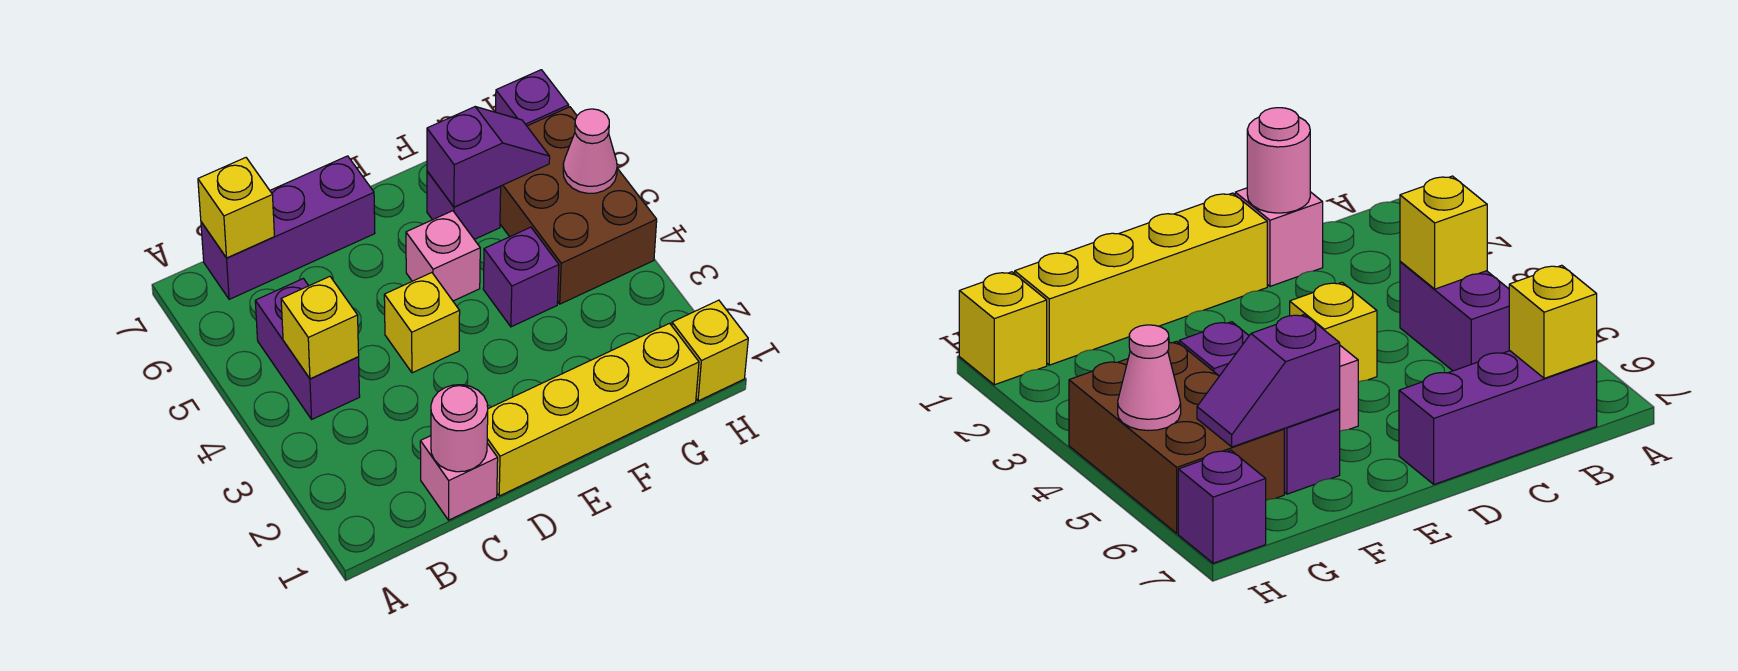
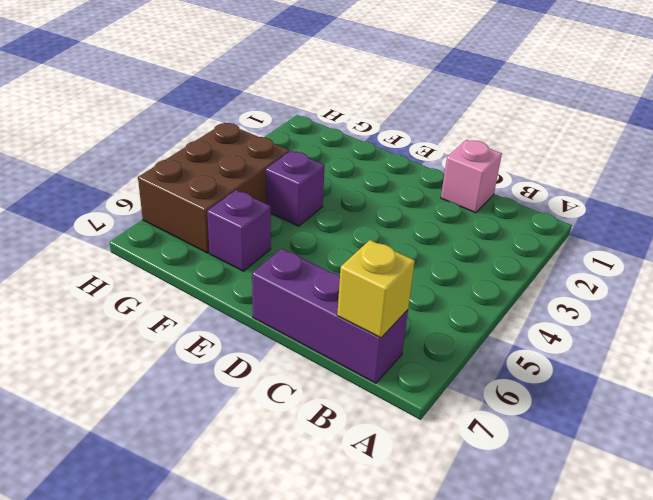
none -> purple 1x2 brick [255,279,360,419]
none -> yellow 1x4 brick [487,323,699,496]
none -> yellow 1x1 brick [384,273,460,373]

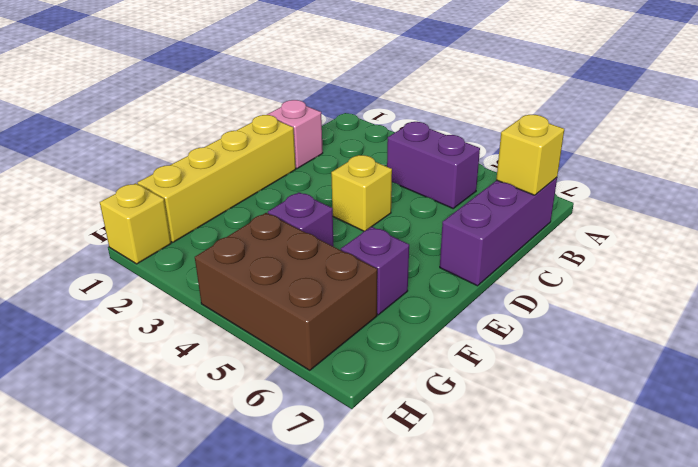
none -> pink 1x1 brick [406,211,480,301]
none -> purple 1x1 brick [496,70,569,126]
none -> yellow 1x1 brick [281,277,359,379]

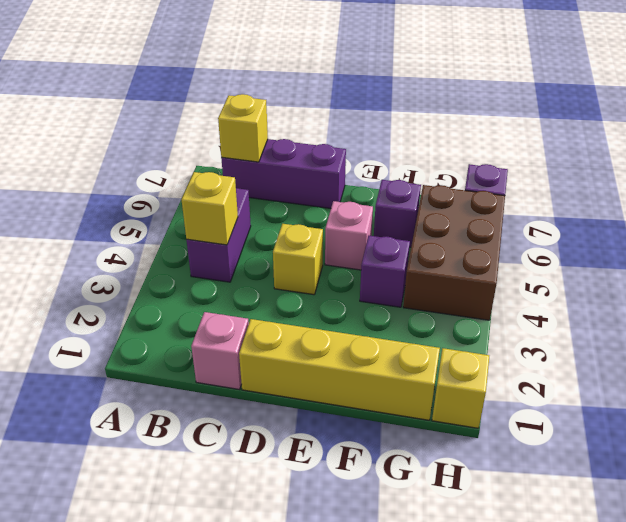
none -> pink 1x1 round brick [431,385,488,472]
none -> purple 1x2 slope [427,107,550,207]
none -> pink 1x1 cone [563,109,617,193]

